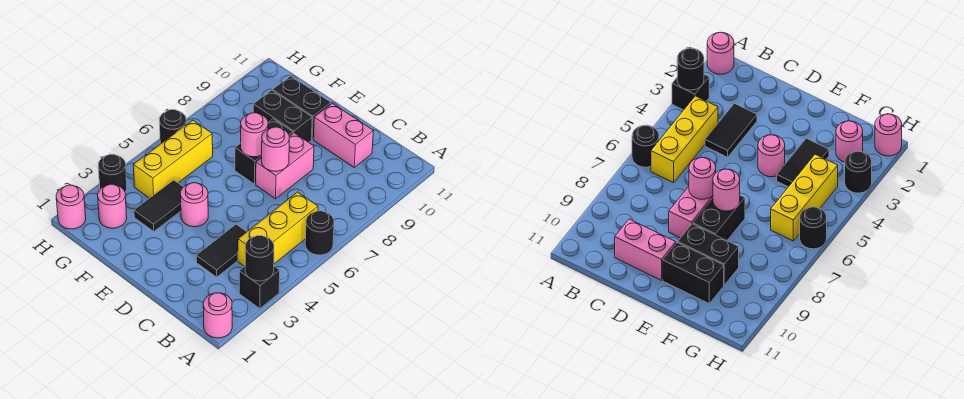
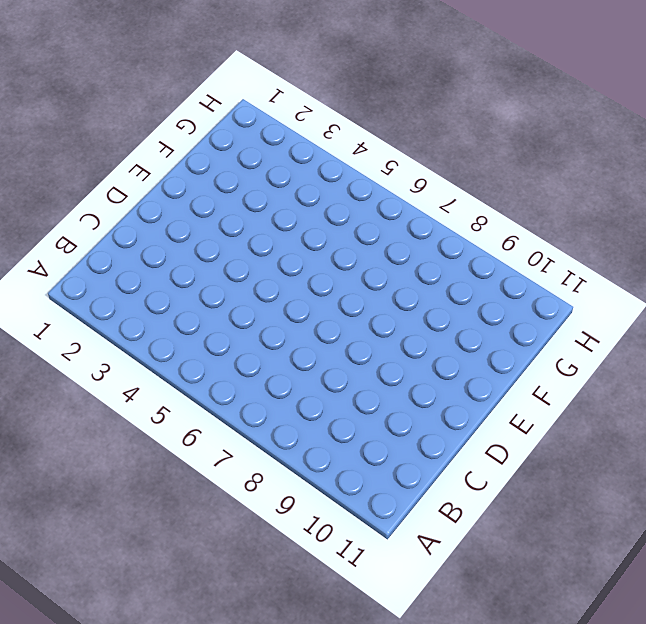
none -> pink 1x1 round brick [203,293,232,338]
none -> black 1x1 brick [239,266,280,309]
none -> black 1x1 round brick [305,211,334,255]

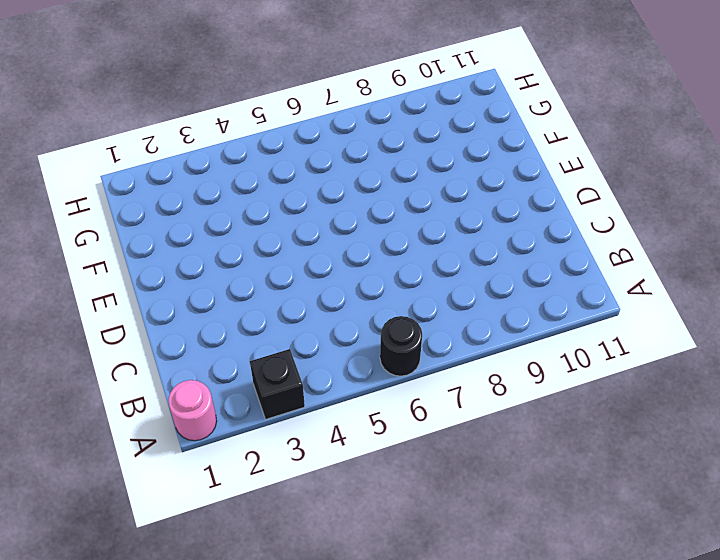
none -> yellow 1x3 brick [238,192,318,267]
none -> black 1x2 tile [196,224,247,277]
none -> pink 1x2 brick [313,103,373,167]

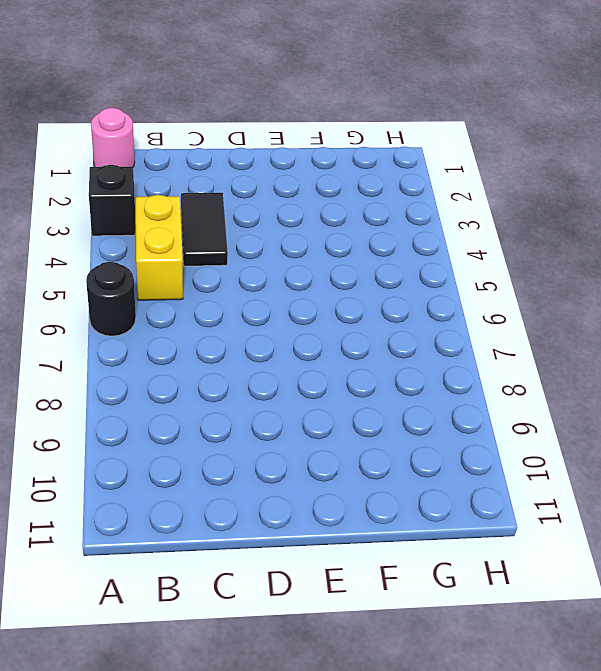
yellow 1x2 brick [136,195,183,300] -> yellow 1x3 brick [238,192,318,267]
none -> pink 1x2 brick [313,103,373,167]
none -> pink 1x2 brick [256,133,314,199]
none -> pink 1x1 round brick [180,183,208,227]

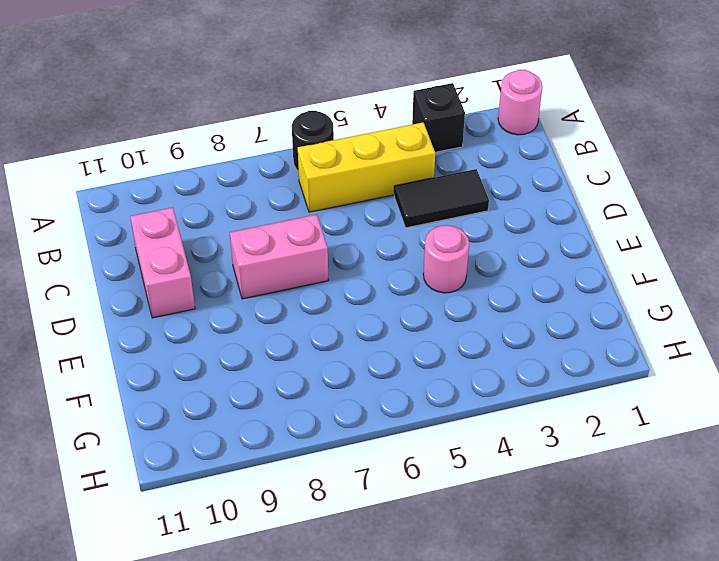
none -> black 1x2 brick [235,119,293,184]
none -> black 1x2 brick [253,90,312,142]
none -> black 1x2 brick [273,76,331,139]

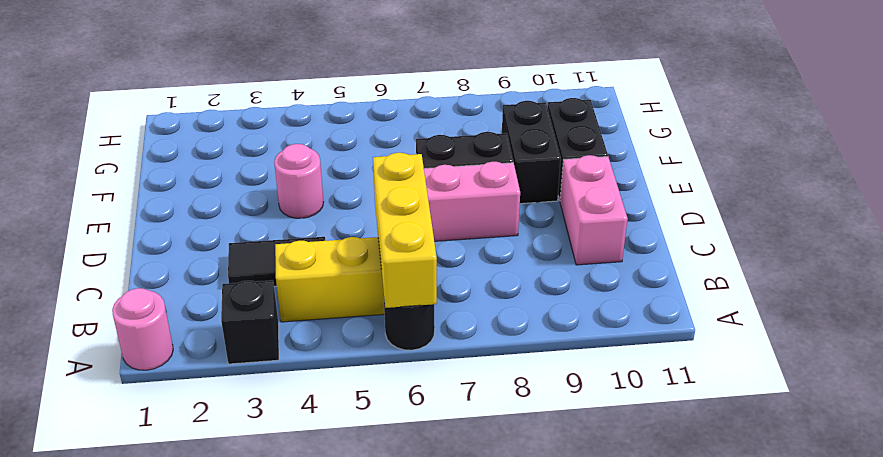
yellow 1x3 brick [373,153,437,308] -> yellow 1x3 brick turned to [133,120,213,198]
none -> black 1x2 tile [134,180,183,232]
none -> pink 1x1 round brick [98,184,127,228]
none -> pink 1x1 round brick [56,185,86,229]

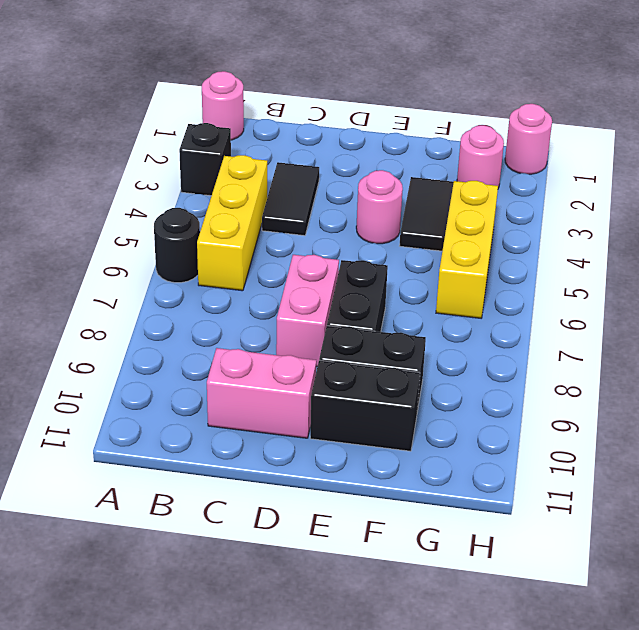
none -> black 1x1 round brick [98,154,127,192]
none -> black 1x1 round brick [159,110,186,144]
none -> black 1x1 round brick [245,236,274,281]

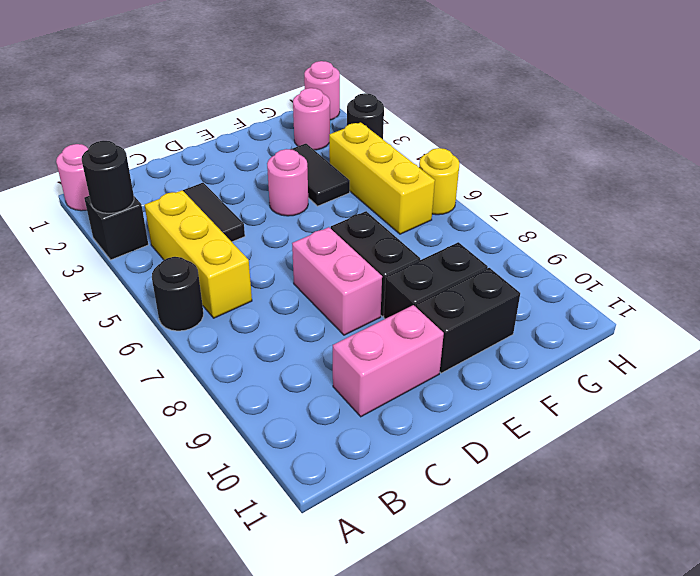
yellow 1x1 round brick [419,148,460,215] -> black 1x1 round brick [159,110,186,144]
none -> pink 1x1 round brick [262,127,289,171]
none -> pink 1x1 round brick [241,113,268,157]

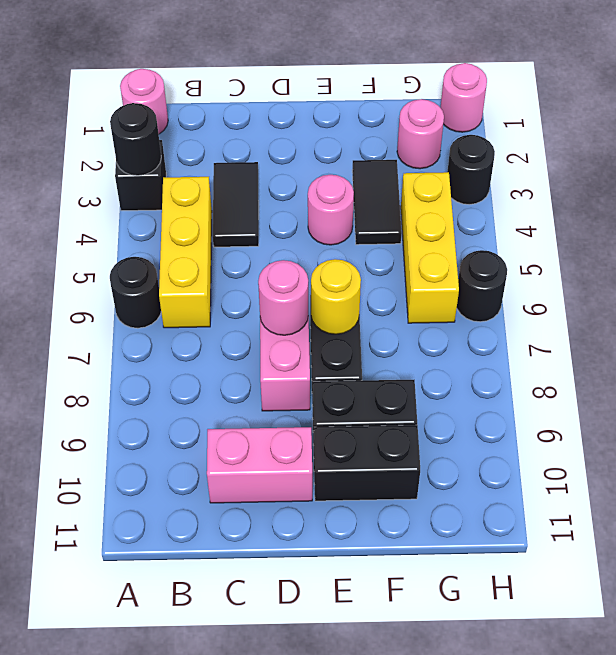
yellow 1x1 round brick [311,259,361,334] -> pink 1x1 round brick [241,113,268,157]

